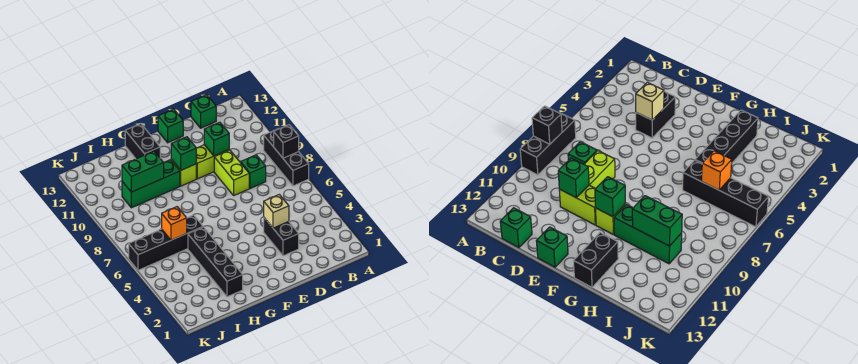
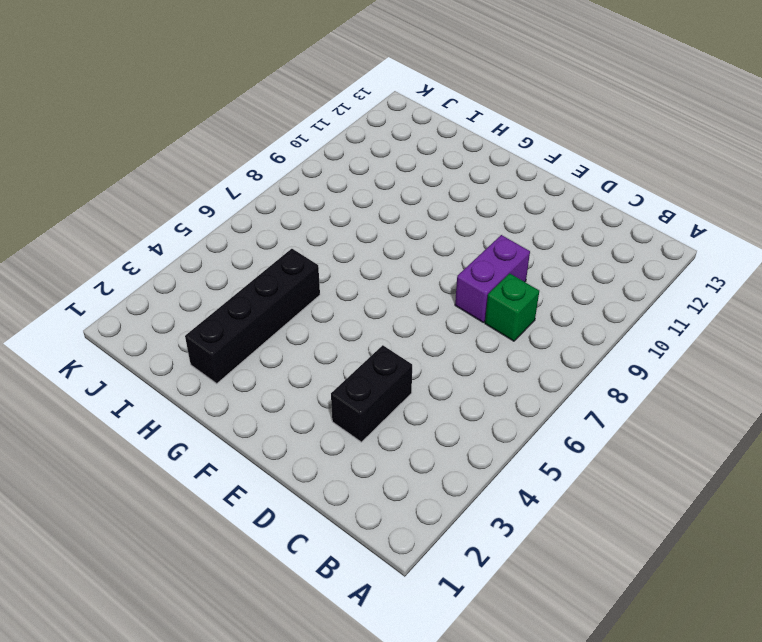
purple 1x2 brick [455,235,530,322] -> lime 1x2 brick [214,150,249,195]
none -> black 1x3 brick [264,129,309,186]
none -> green 1x1 brick [191,95,216,128]
none -> lime 1x2 brick [196,145,229,179]

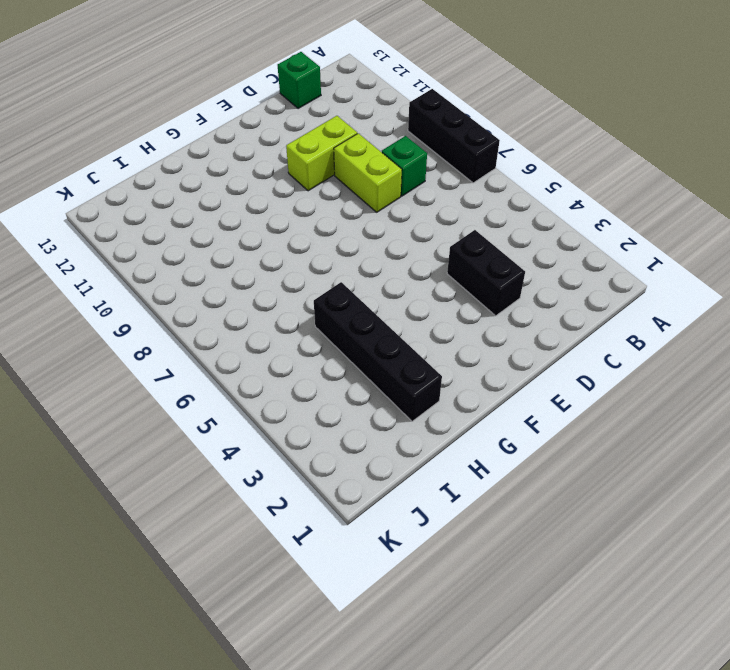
none -> green 1x1 brick [158,109,183,143]
none -> lime 1x1 brick [171,159,196,186]
none -> green 1x3 brick [122,160,180,208]

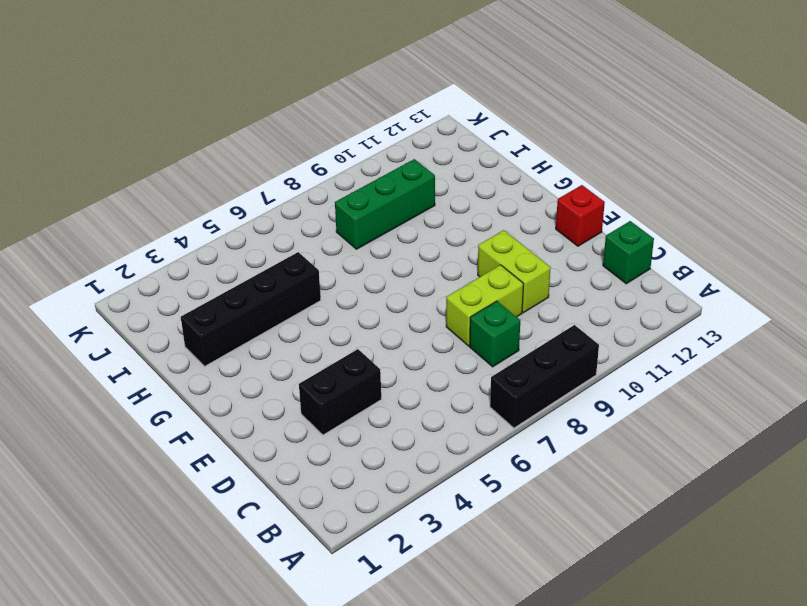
red 1x1 brick [556,185,605,246] -> green 1x1 brick [158,109,183,143]
green 1x3 brick [335,159,435,249] -> green 1x3 brick turned to [122,160,180,208]
none -> lime 1x1 brick [171,159,196,186]
none -> black 1x2 brick [125,124,160,159]
none -> black 1x4 brick [129,215,203,270]

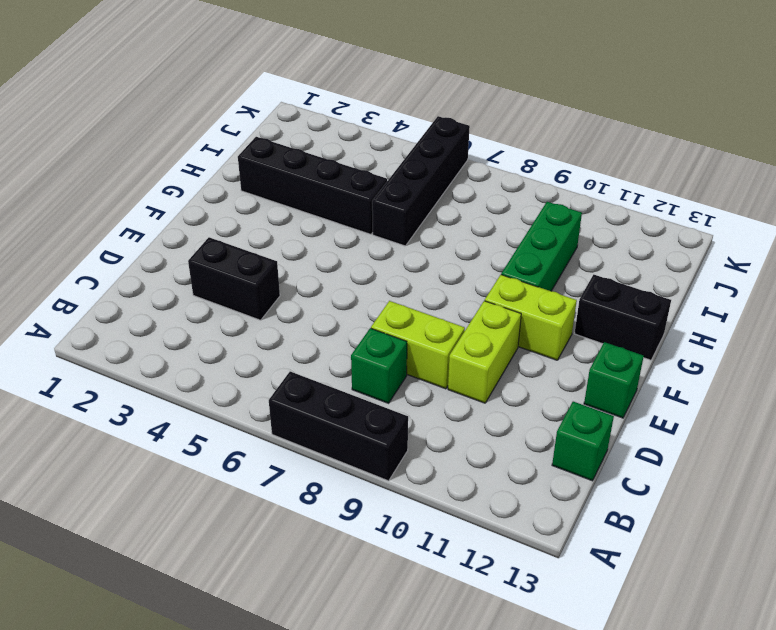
lime 1x2 brick [485,275,577,360] -> lime 1x1 brick [171,159,196,186]
none -> black 1x1 brick [274,125,299,158]
none -> tan 1x1 brick [264,194,289,228]
none -> green 1x1 brick [204,122,229,156]

